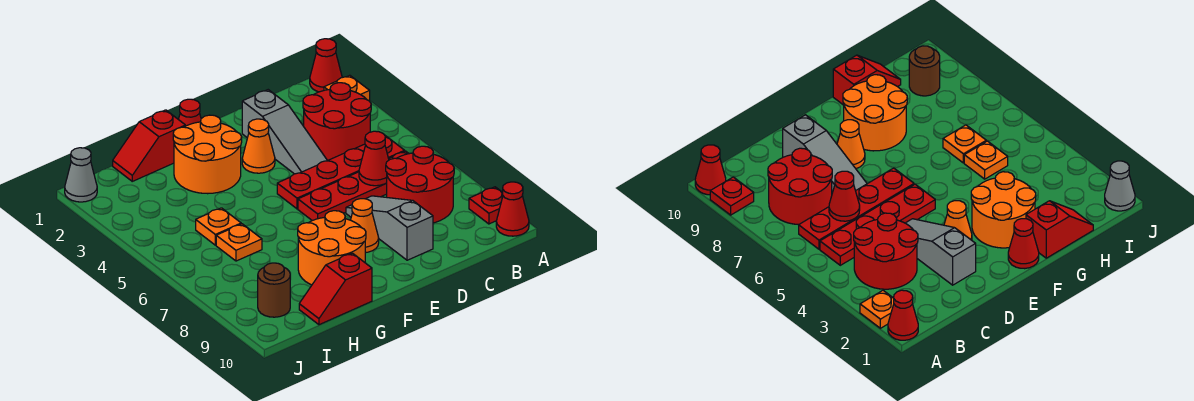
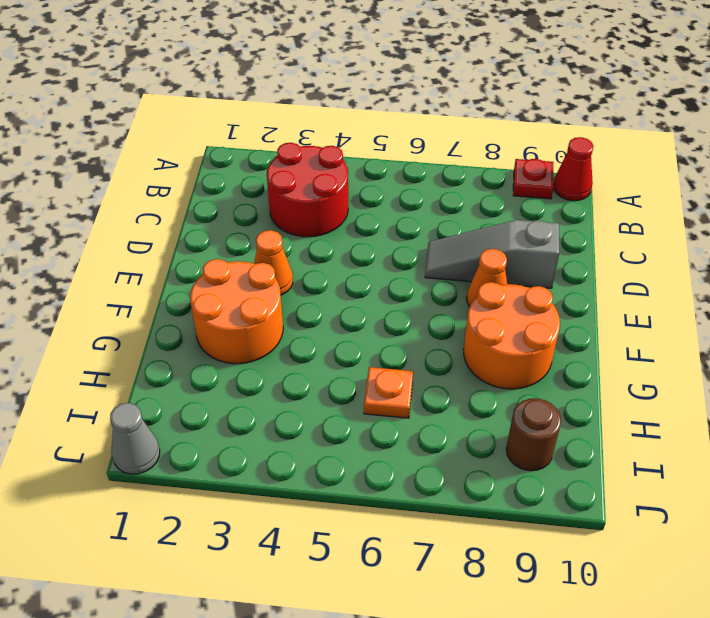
none -> red 1x1 cone [310,39,342,92]
none -> orange 1x1 plate [324,75,370,101]
none -> red 1x4 plate [277,136,405,209]

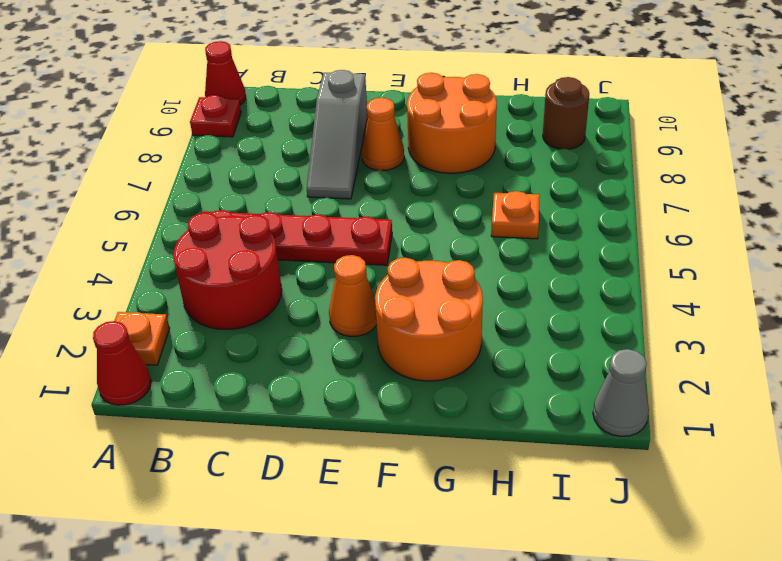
none -> red 1x4 plate [298,151,409,221]
none -> red 2x2 round brick [386,146,454,223]
none -> grey 1x3 slope [242,90,327,174]

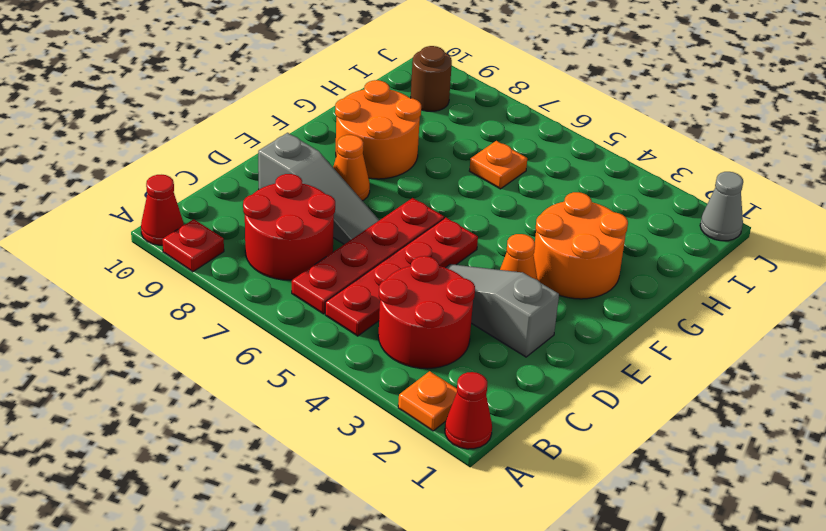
none -> red 1x1 cone [178,99,201,126]
none -> red 1x2 slope [113,110,185,181]
none -> red 1x2 slope [299,253,372,325]

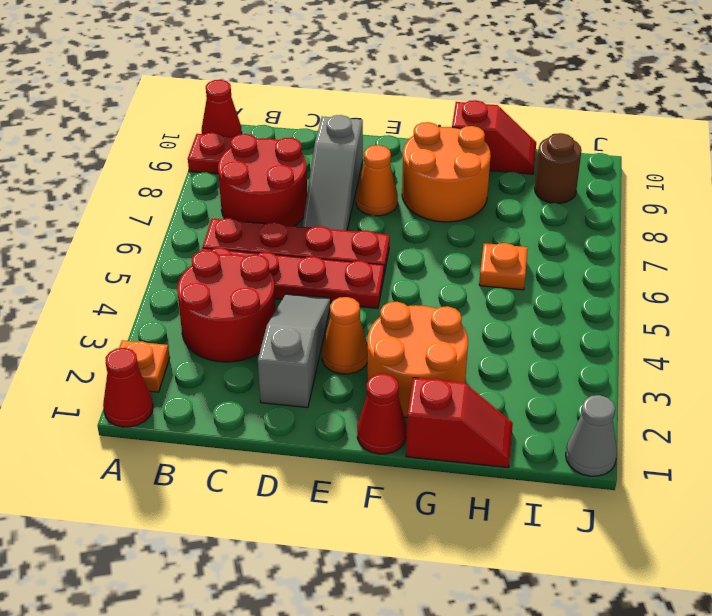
none -> orange 1x1 plate [196,208,241,245]
none -> red 1x1 cone [359,131,389,186]

